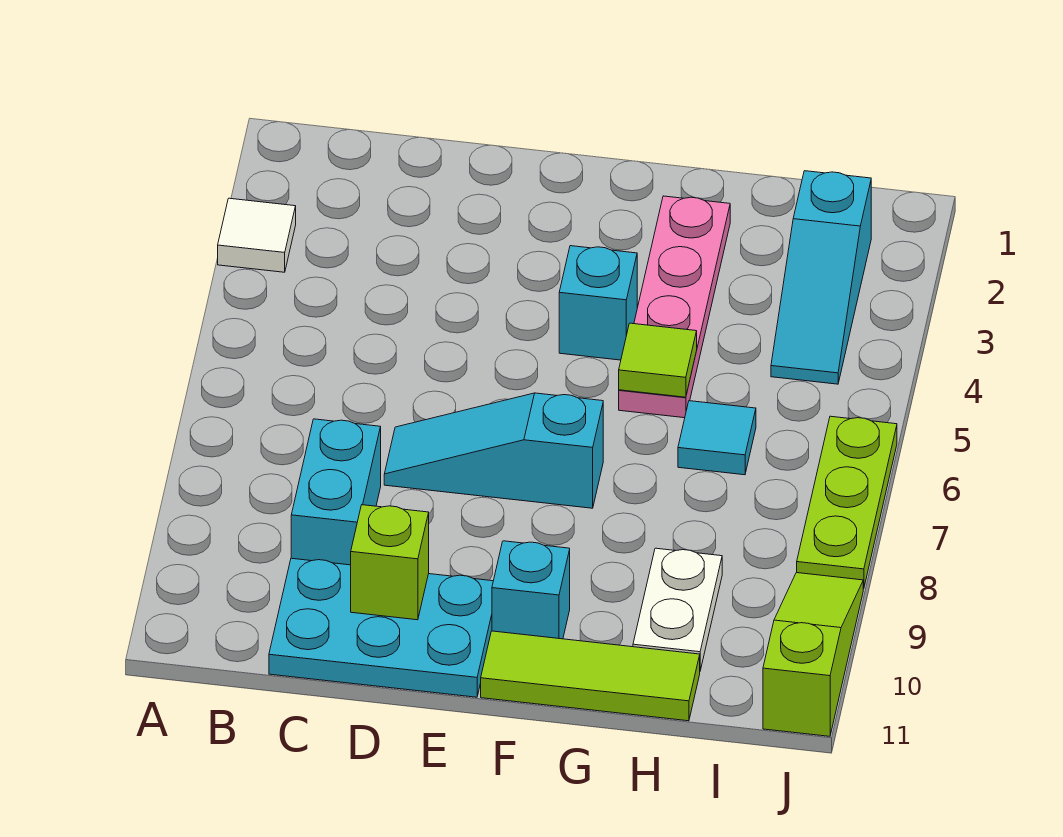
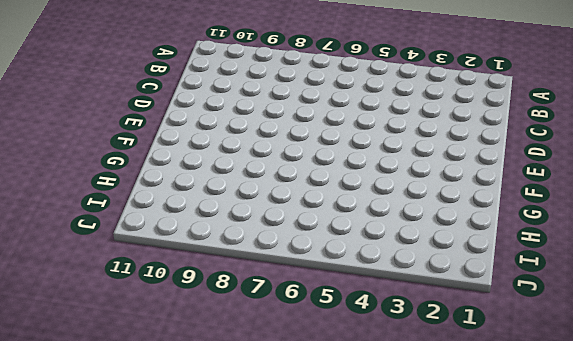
none -> white 1x1 tile [218,198,296,272]
none -> cyan 1x2 brick [291,419,381,565]
none -> cyan 2x3 plate [269,558,493,697]

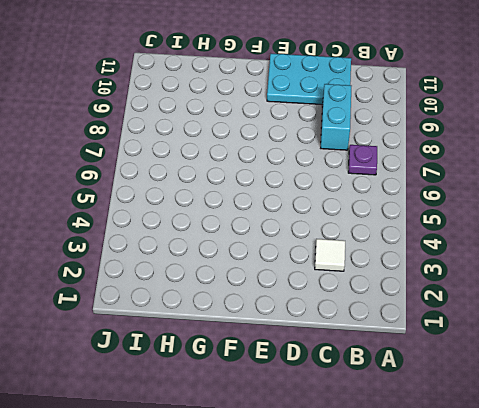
purple 1x1 plate [348,145,377,175] -> none
white 1x1 tile [315,239,345,271] -> white 1x1 tile moved to [218,198,296,272]
none -> cyan 1x3 slope [384,393,603,508]
none -> cyan 1x1 brick [559,246,637,360]
none -> cyan 1x1 brick [492,541,570,639]

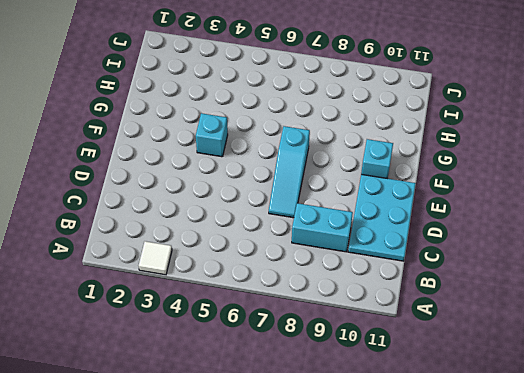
none -> lime 1x3 tile [481,631,700,721]
none -> pink 1x4 plate [619,196,730,418]
none -> cyan 1x1 tile [678,401,756,475]

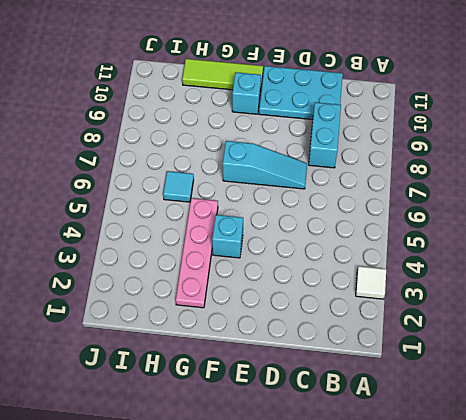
none -> white 1x2 plate [633,548,722,670]
none -> cyan 1x3 slope [771,171,871,384]
none -> lime 1x3 plate [797,416,897,589]

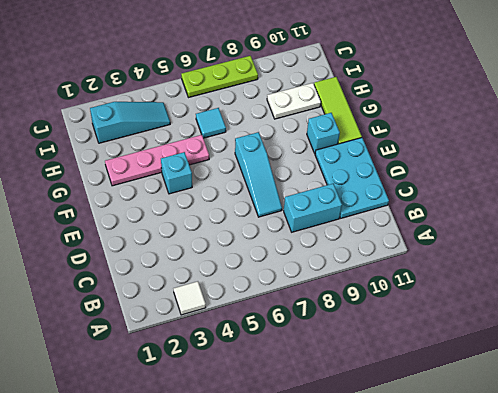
none -> lime 1x3 slope [763,573,863,736]
none -> lime 1x1 brick [351,505,429,620]
none -> lime 1x1 tile [619,323,697,397]

